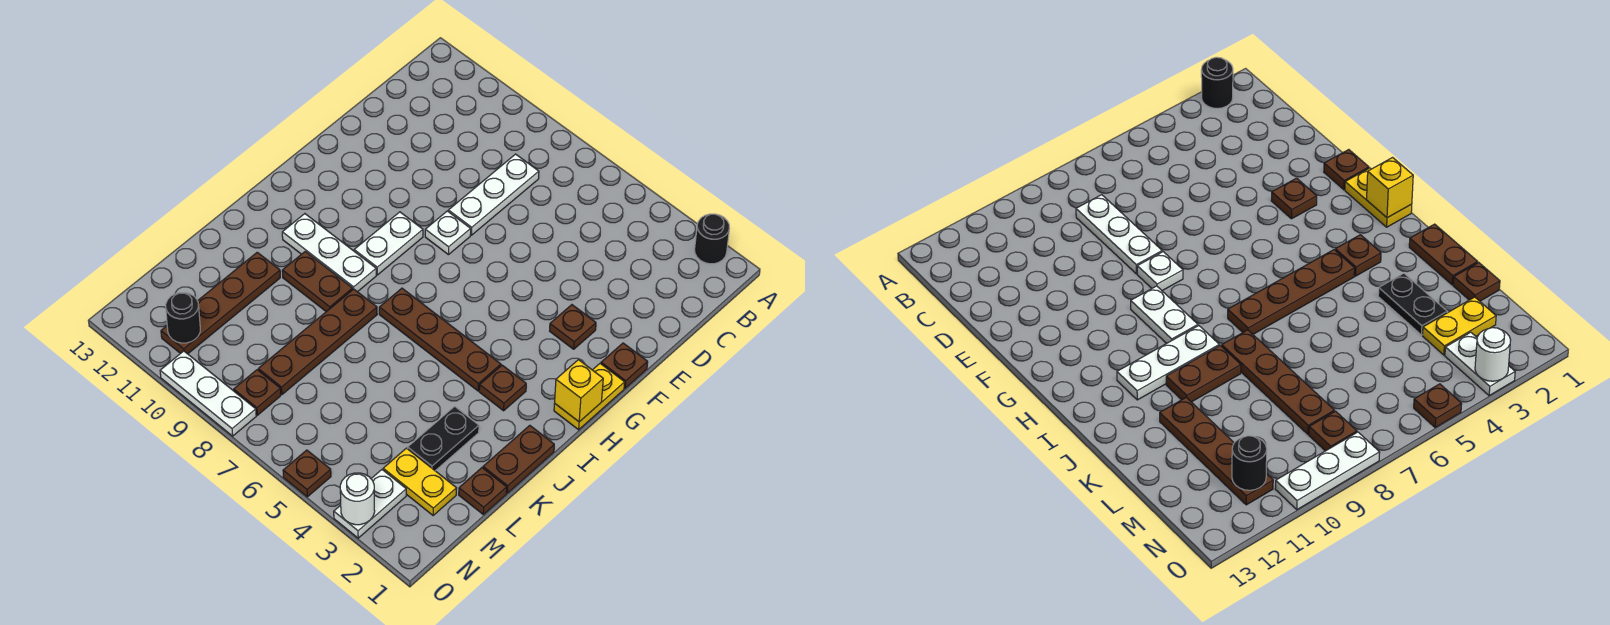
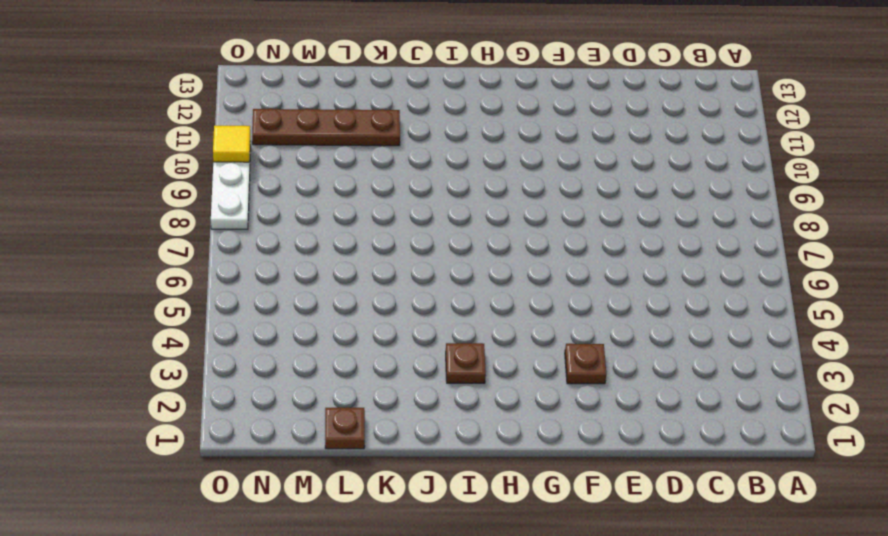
yellow 1x1 tile [213,126,250,162] -> none
none -> black 1x1 round brick [695,214,730,264]
none -> white 1x3 plate [448,154,539,235]
none -> brown 1x1 plate [601,343,648,388]

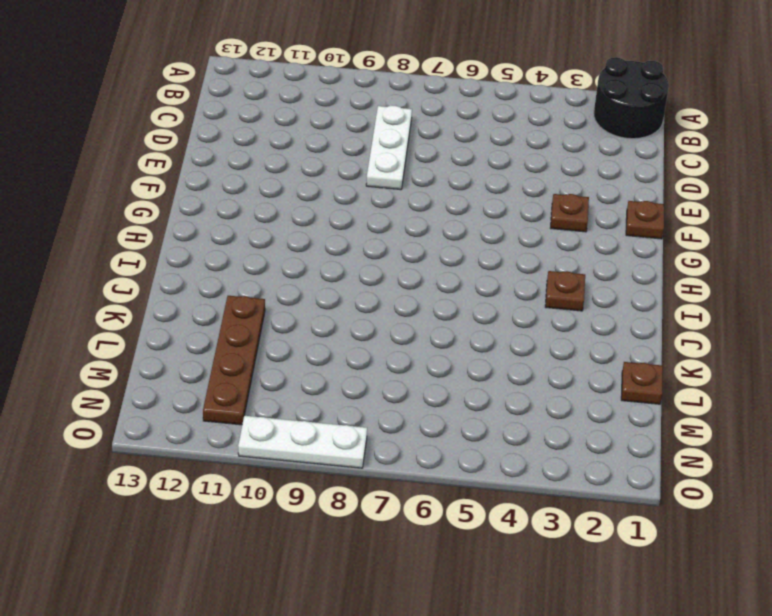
black 2x2 round brick [594,57,669,139] -> black 1x1 round brick [695,214,730,264]
none -> white 1x1 plate [425,211,471,255]
none -> yellow 1x2 plate [554,364,625,430]
none -> white 1x2 plate [354,212,423,275]

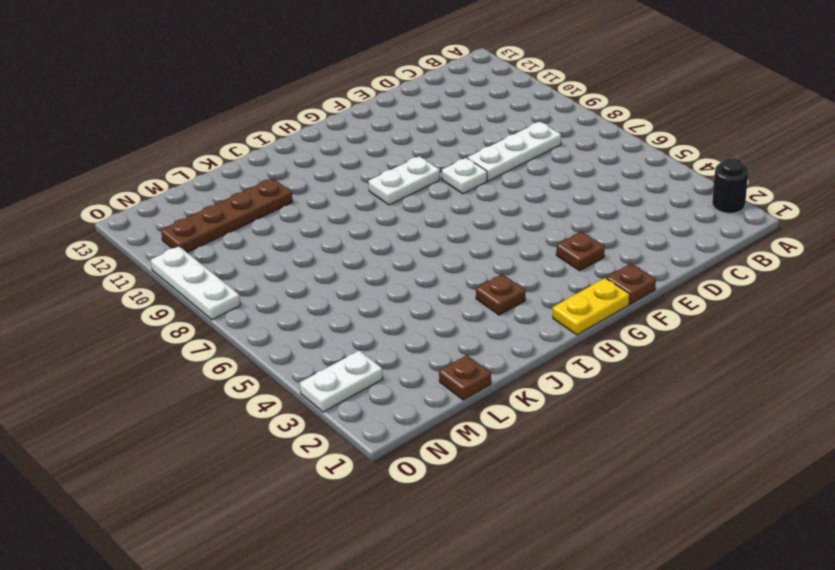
none -> brown 1x4 plate [379,288,501,391]
none -> white 1x3 plate [282,214,376,292]
none -> brown 1x2 plate [483,425,554,493]

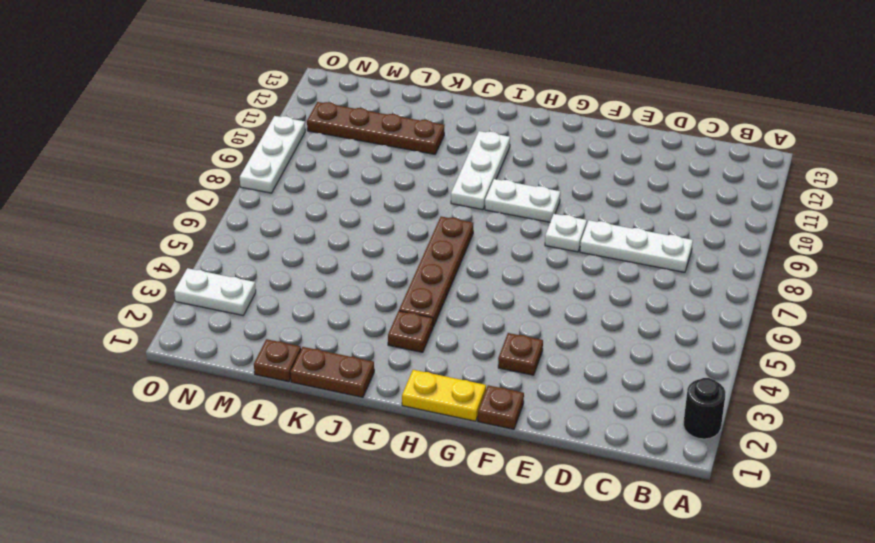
none -> brown 1x4 plate [258,289,377,394]
none -> brown 1x2 plate [282,252,353,312]
none -> black 1x2 plate [408,406,479,471]

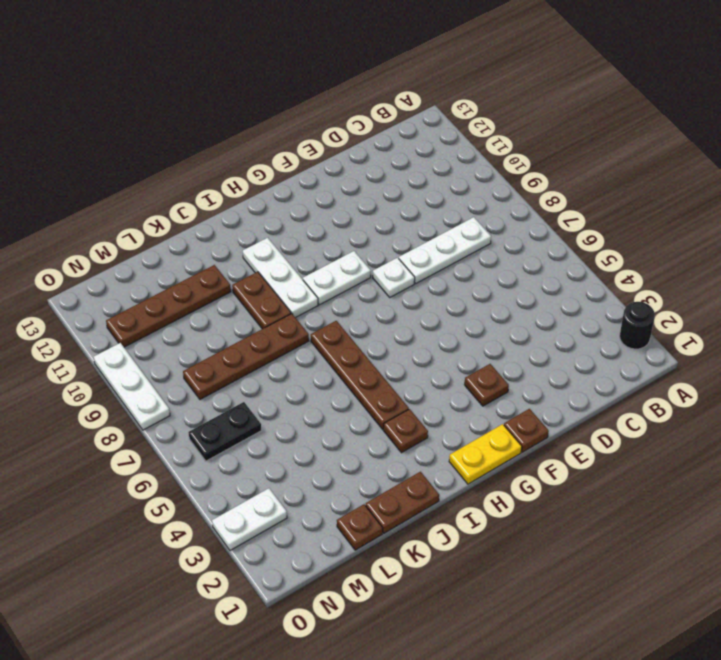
black 1x2 plate [189,402,261,461] -> black 1x2 plate moved to [408,406,479,471]
none -> yellow 1x2 plate [383,448,457,515]
none -> brown 1x1 plate [234,370,281,415]
none -> brown 1x1 plate [283,450,331,497]

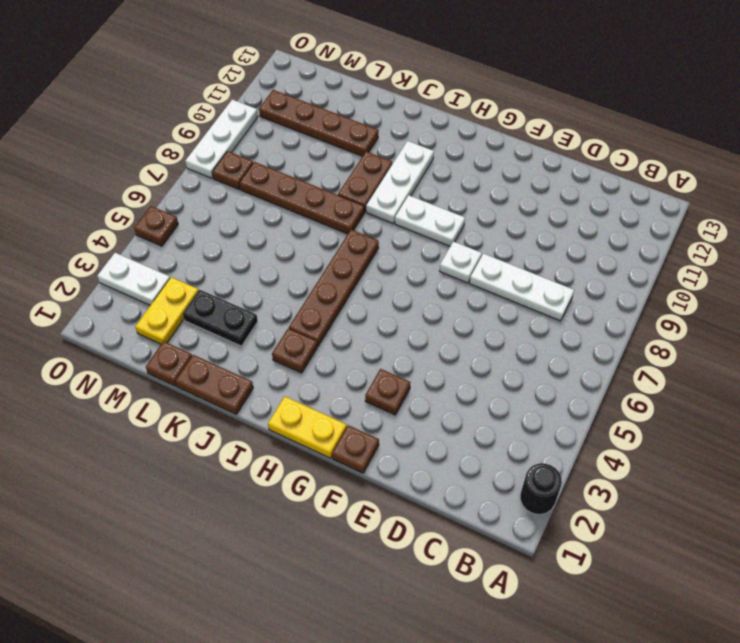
none -> yellow 1x1 brick [555,360,603,422]
none -> black 1x1 round brick [166,293,200,343]
none -> white 1x1 round brick [340,473,375,525]

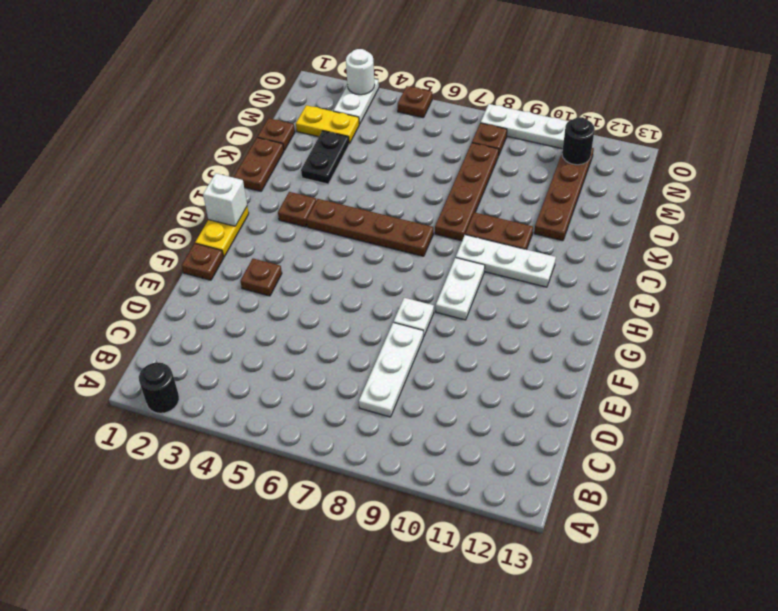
white 1x1 brick [203,173,247,226] -> yellow 1x1 brick [555,360,603,422]

